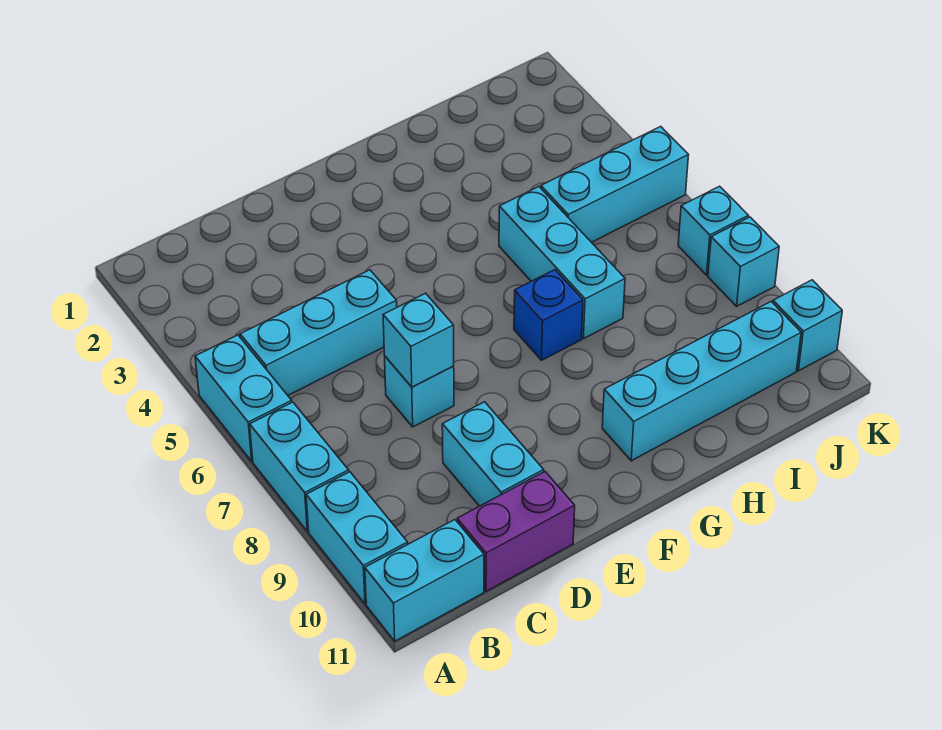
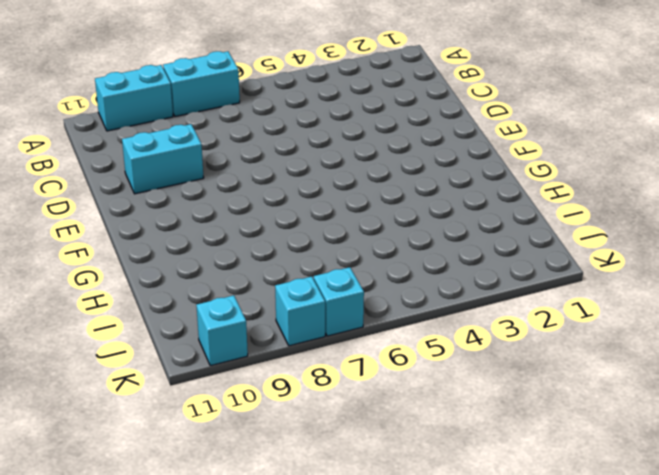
none -> cyan 1x2 brick [195,335,292,461]
none -> cyan 1x2 brick [365,520,484,641]
none -> cyan 1x3 brick [240,270,397,395]

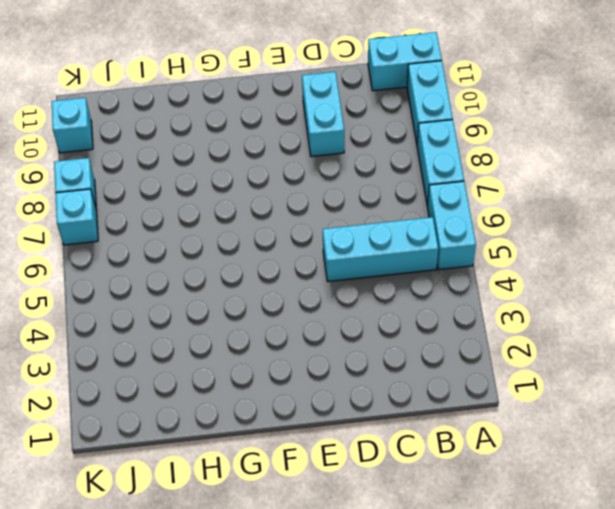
none -> purple 1x2 brick [457,472,575,591]
none -> cyan 1x1 brick [385,357,454,427]
none -> blue 1x1 brick [514,270,583,360]

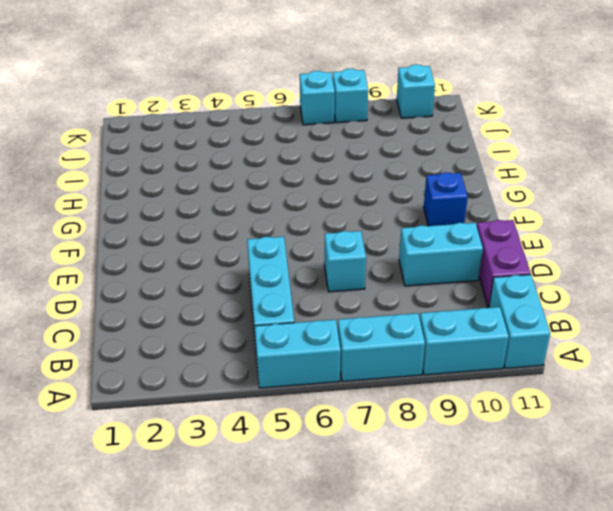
blue 1x1 brick [424,172,468,226] -> blue 1x1 brick moved to [514,270,583,360]
none -> cyan 1x4 brick [602,302,801,461]
none -> cyan 1x3 brick [499,187,625,339]
none -> cyan 1x3 brick [541,126,689,242]

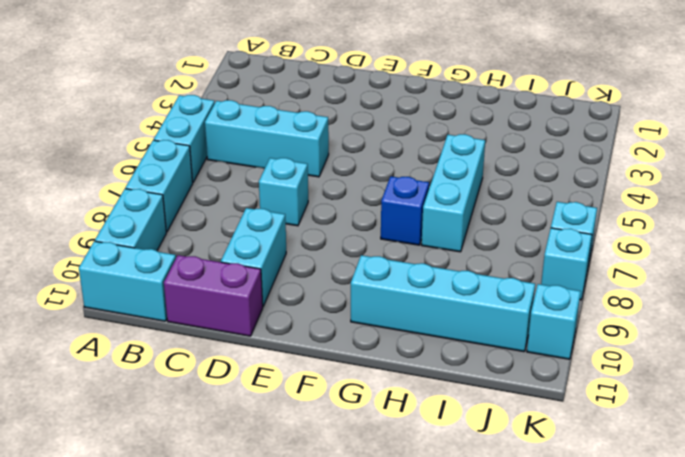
none -> cyan 1x3 brick [541,126,689,242]
none -> cyan 1x1 brick [383,293,454,387]

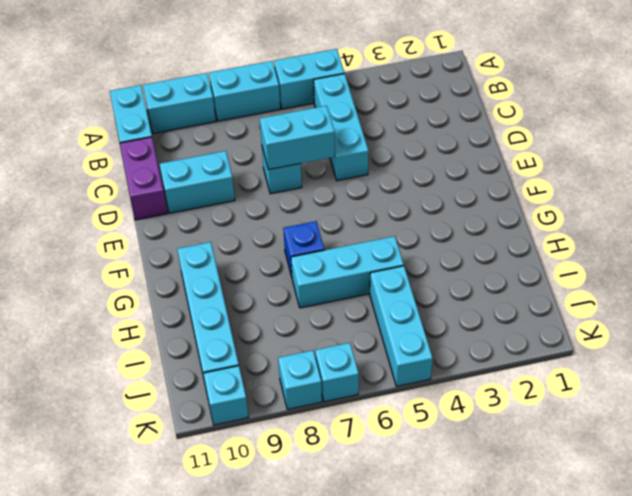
cyan 1x2 brick [260,106,335,170] -> cyan 1x1 brick [383,293,454,387]

